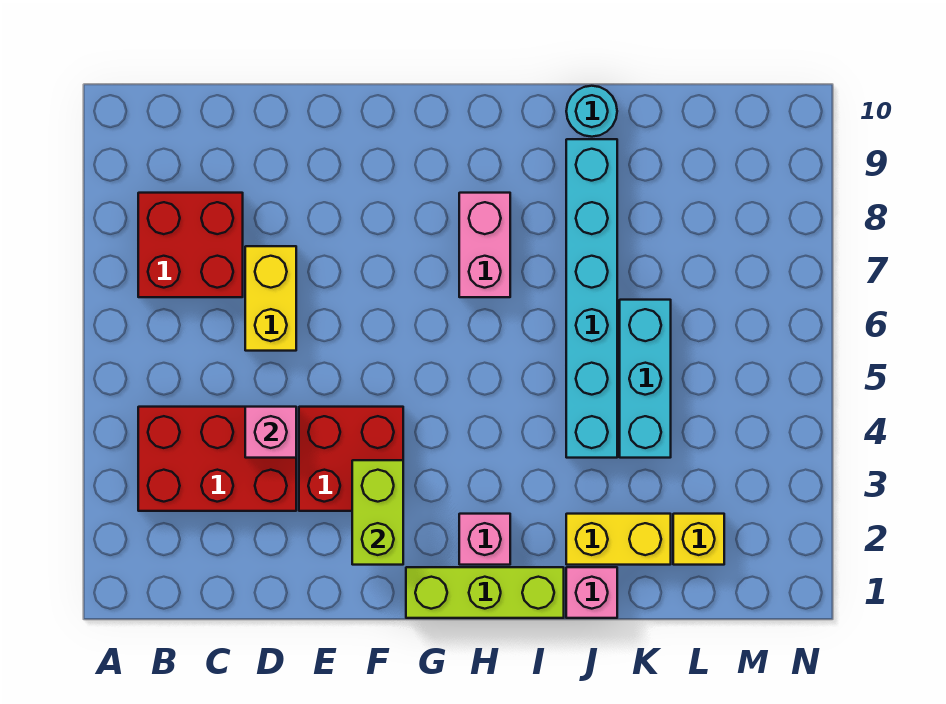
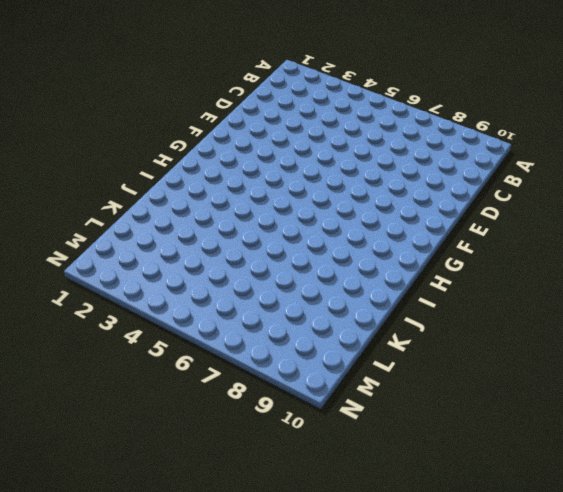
none -> red 2x3 brick [138,407,296,511]
none -> red 2x2 brick [138,193,243,297]
none -> yellow 1x2 brick [245,246,296,351]

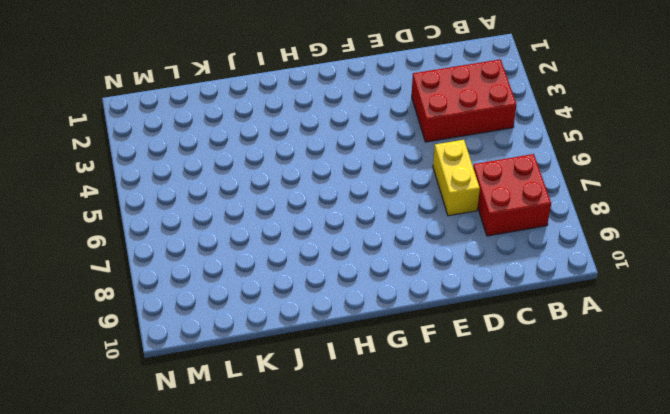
none -> red 2x2 brick [299,407,403,511]
none -> lime 1x3 brick [406,567,564,618]
none -> pink 1x1 brick [459,514,510,565]

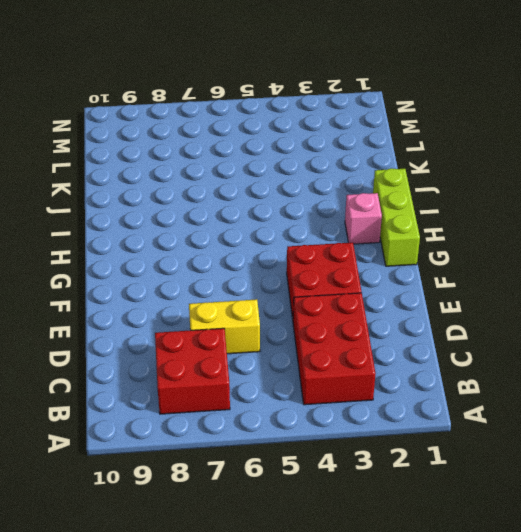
none -> pink 1x2 brick [459,193,510,297]
none -> pink 1x1 brick [566,567,617,618]
none -> yellow 1x2 brick [566,514,671,565]

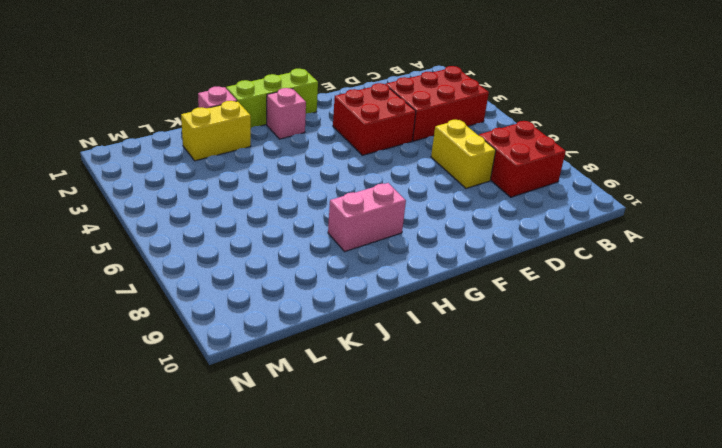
pink 1x2 brick [328,183,406,252] -> pink 1x2 brick turned to [459,193,510,297]
none -> cyan 1x6 brick [566,139,617,458]
none -> cyan 1x1 round brick [566,86,617,137]
none -> cyan 1x3 brick [620,300,671,458]

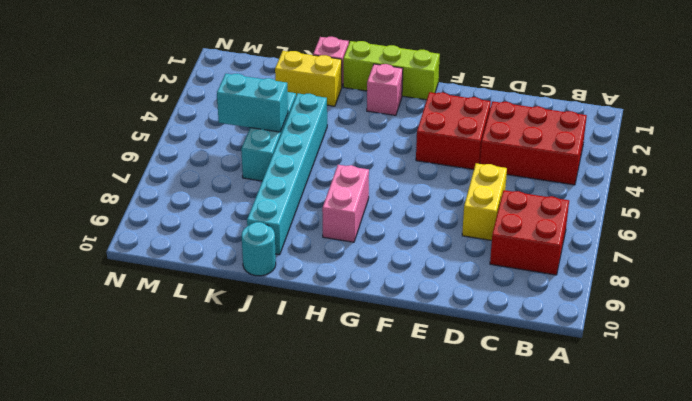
cyan 1x2 brick [217,74,288,132] -> none
none -> yellow 1x1 brick [673,514,724,565]
none -> pink 1x1 brick [245,407,296,458]
none -> lime 1x2 brick [352,460,403,565]

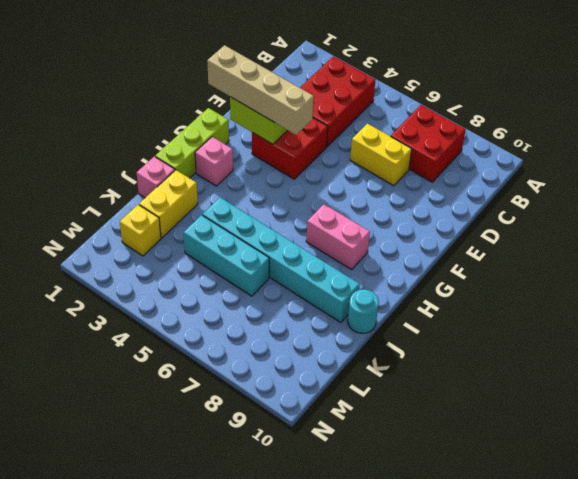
tan 1x4 brick [207,45,314,135] -> none
none -> pink 1x1 brick [245,407,296,458]

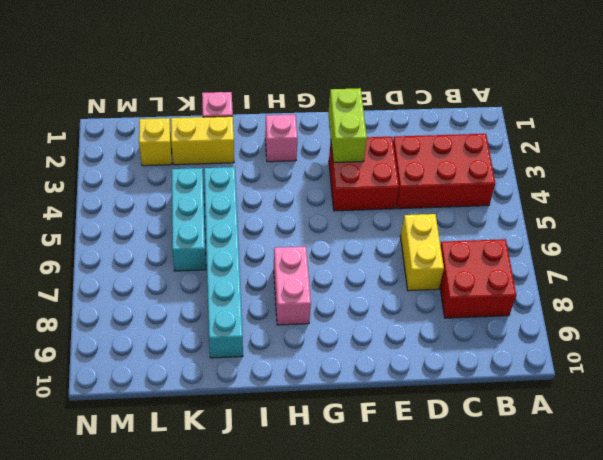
none -> lime 1x3 brick [406,567,564,618]
none -> cyan 1x1 round brick [566,86,617,137]
none -> pink 1x1 brick [245,407,296,458]

